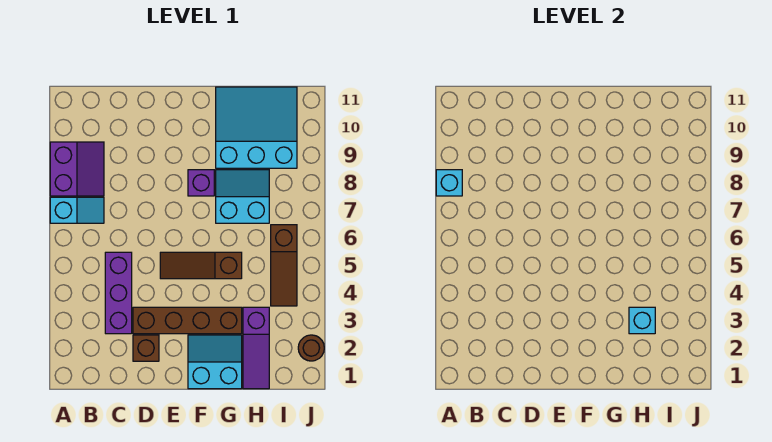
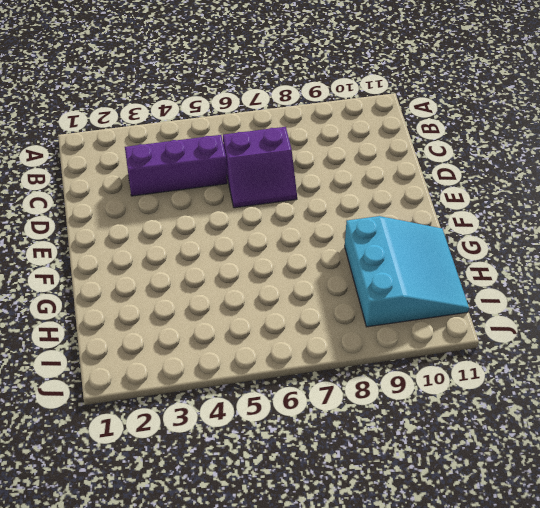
purple 2x2 slope [223,127,297,208] -> purple 2x2 slope moved to [50,142,104,196]
none -> cyan 1x2 slope [50,197,104,223]
none -> brown 1x1 brick [133,335,159,361]
none -> brown 1x4 brick [133,307,242,334]

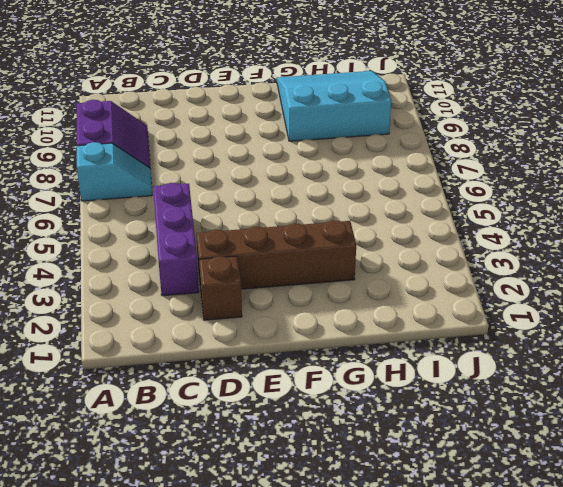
none -> brown 1x3 slope [160,252,242,279]
none -> cyan 2x2 slope [188,335,242,389]
none -> purple 1x1 brick [188,170,214,196]

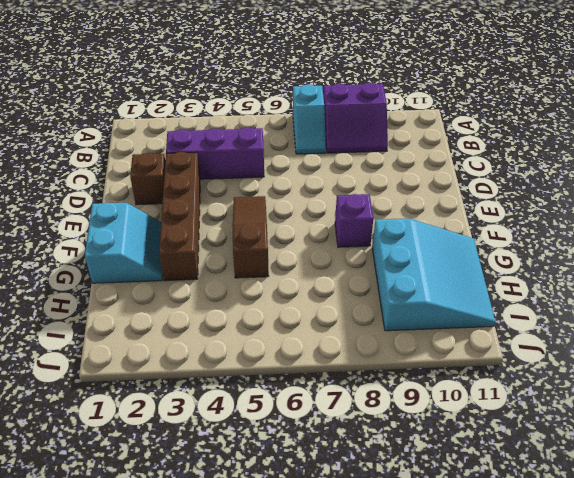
none -> cyan 2x2 slope [216,170,269,223]
none -> purple 1x3 slope [243,307,269,389]
none -> brown 1x3 slope [271,225,297,306]

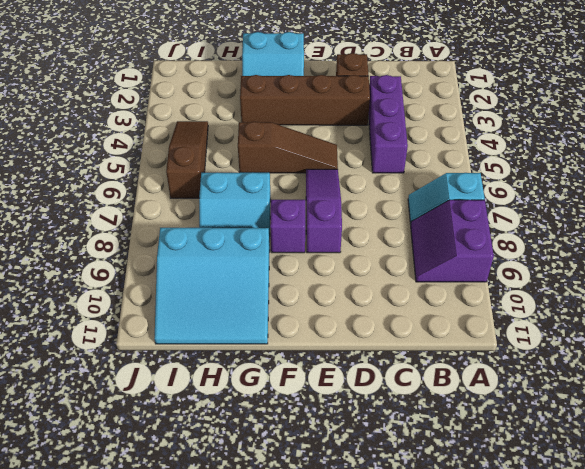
purple 1x3 slope [306,169,342,253] -> purple 1x3 slope moved to [243,307,269,389]
none -> brown 1x1 round brick [298,335,324,361]
none -> cyan 1x1 brick [436,170,462,196]
none -> cyan 1x1 brick [629,307,655,334]

